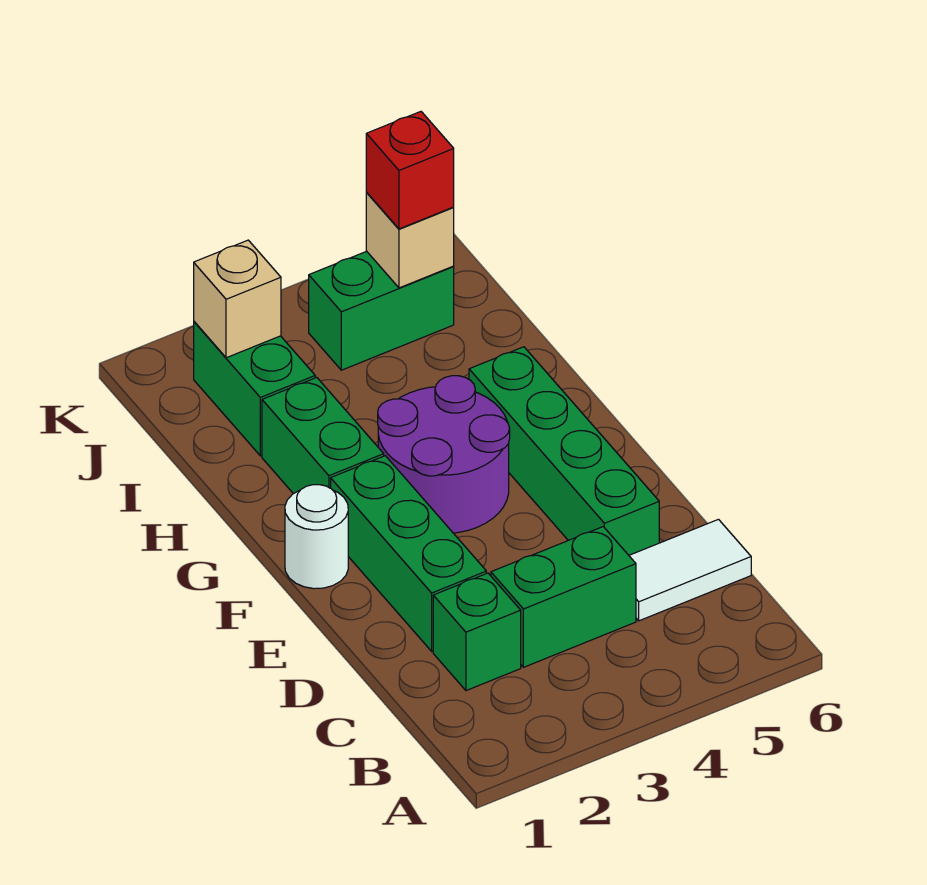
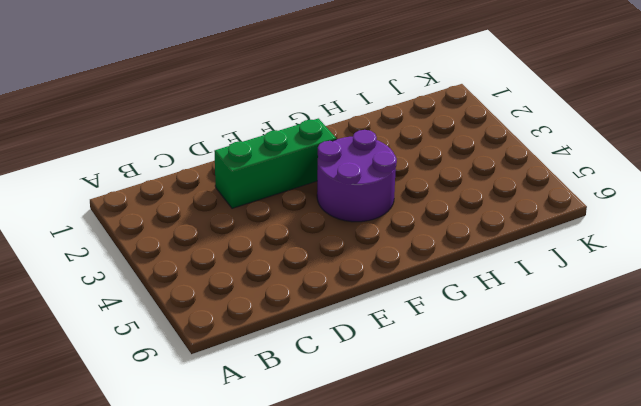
none -> green 1x1 brick [433,573,521,691]
none -> green 1x2 brick [491,527,636,667]
none -> white 1x2 tile [629,519,751,621]

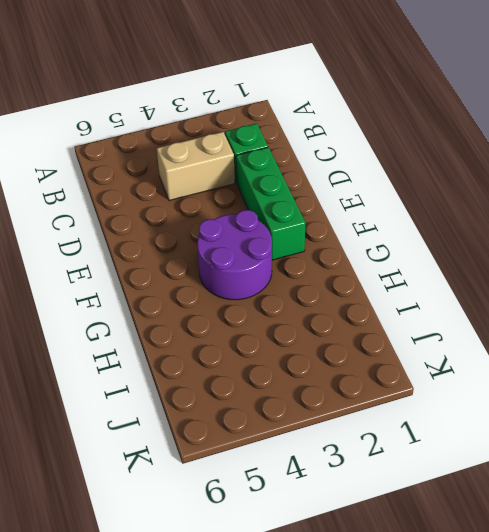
tan 1x2 brick [157,132,235,201] -> green 1x2 brick [491,527,636,667]
none -> white 1x2 tile [629,519,751,621]
none -> green 1x4 brick [469,347,659,555]
none -> white 1x1 round brick [285,485,348,589]

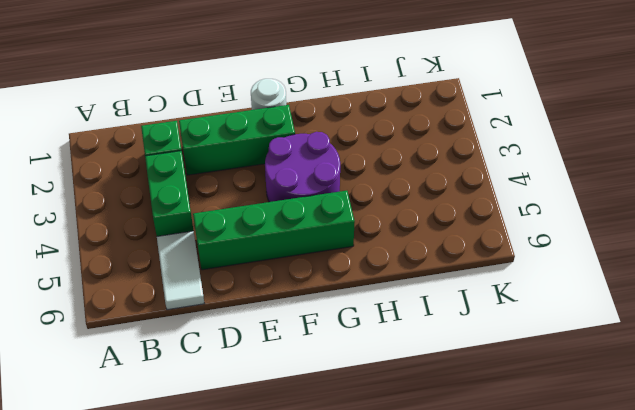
none -> green 1x2 brick [262,377,384,494]
none -> green 1x2 brick [194,322,315,456]
none -> green 1x2 brick [309,251,454,370]

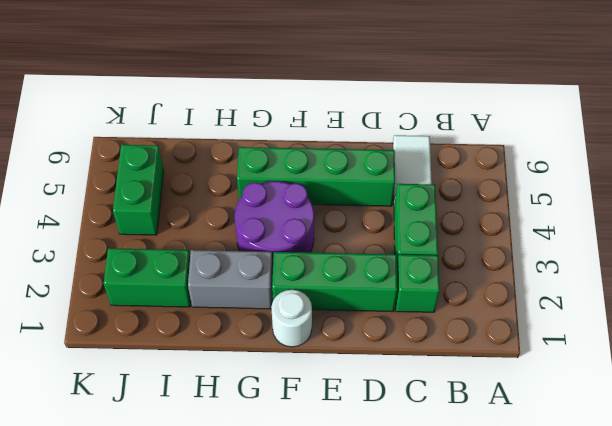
grey 1x2 brick [188,250,273,309] -> green 1x2 brick [262,377,384,494]
none -> tan 1x1 brick [194,240,281,358]
none -> tan 1x1 brick [366,193,454,288]
none -> red 1x1 brick [366,112,454,229]

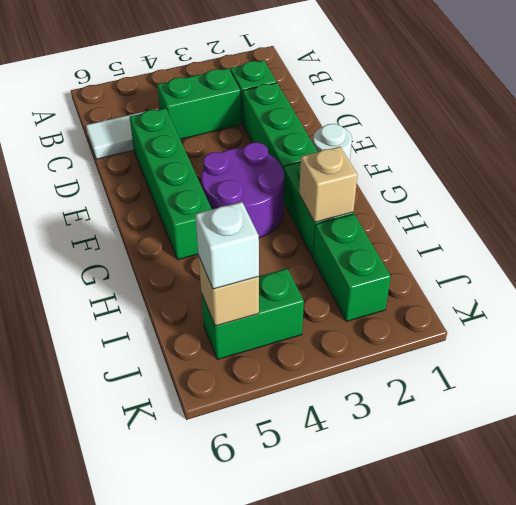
tan 1x1 brick [299,147,358,222] -> tan 1x1 brick moved to [194,240,281,358]
white 1x1 brick [195,202,259,289] -> red 1x1 brick [366,112,454,229]

